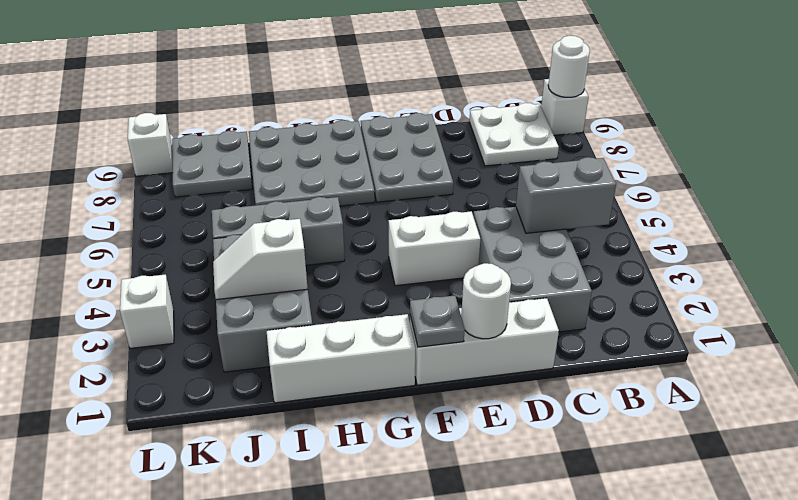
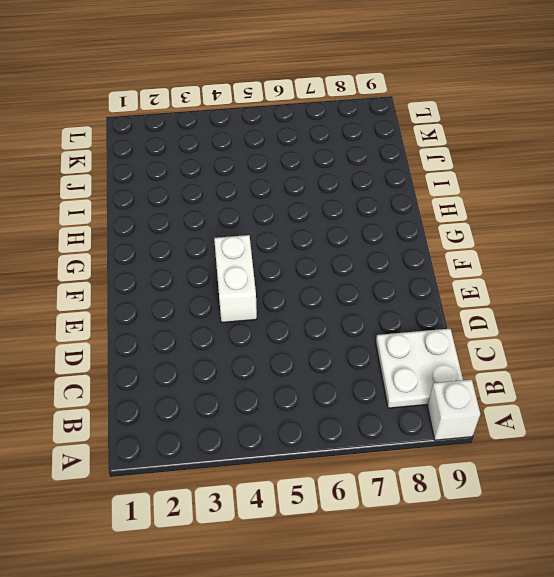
none -> grey 2x3 brick [473,207,592,332]
none -> white 1x3 brick [410,298,559,385]
none -> grey 2x3 plate [361,113,453,202]

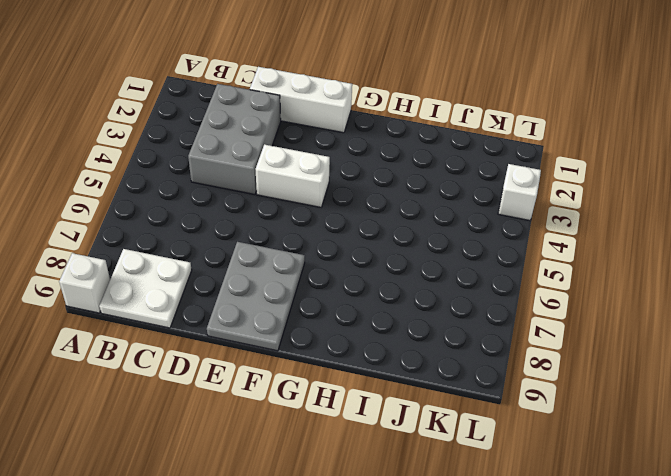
none -> white 1x3 brick [267,314,415,403]
none -> grey 3x3 plate [249,120,375,206]
none -> grey 1x3 brick [212,197,345,265]

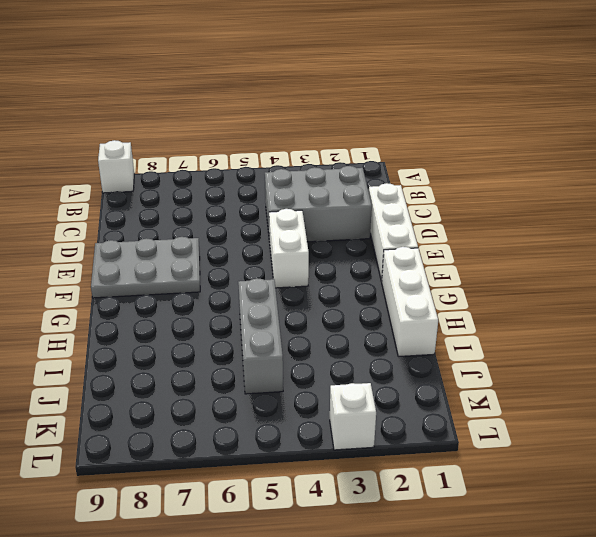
none -> white 2x2 plate [469,103,559,166]
none -> grey 3x3 plate [249,120,375,206]
none -> grey 2x3 brick [213,235,312,372]

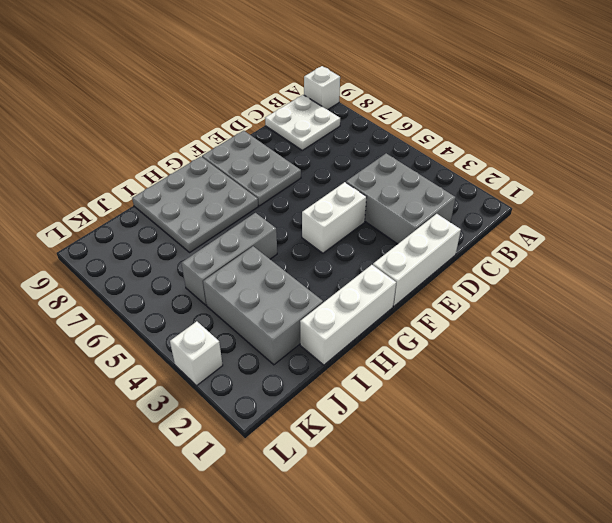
none -> grey 2x2 plate [172,131,252,197]
none -> white 1x1 brick [128,113,173,176]
none -> white 1x1 round brick [548,36,590,97]

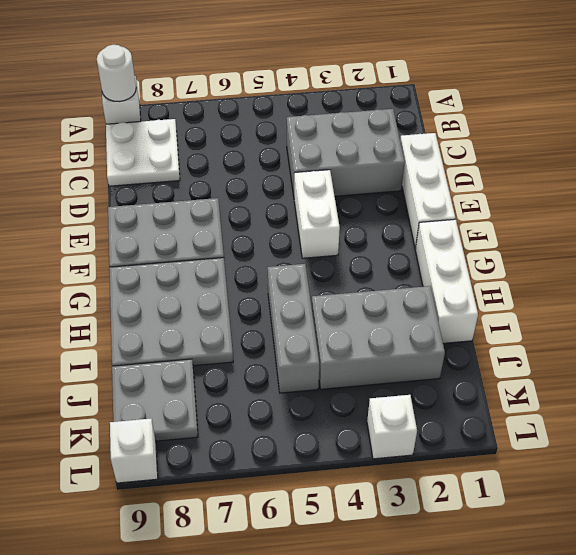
none -> grey 1x2 brick [516,157,616,233]
none -> white 1x1 round brick [461,263,511,339]
none -> grey 1x1 plate [410,295,465,347]

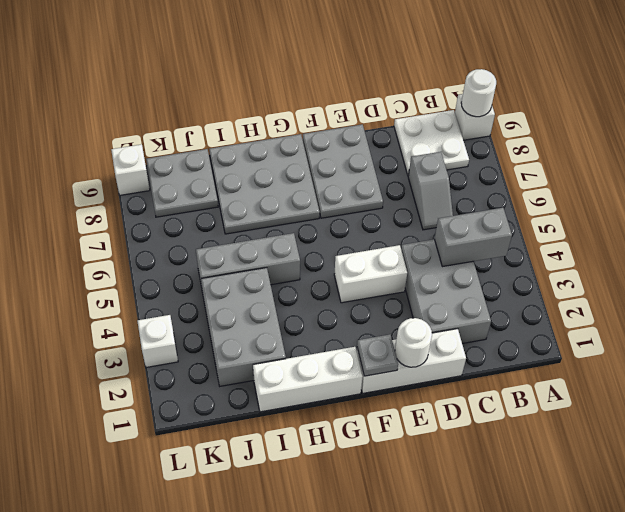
grey 1x2 slope [408,152,453,230] -> none
none -> white 1x2 slope [213,219,308,300]

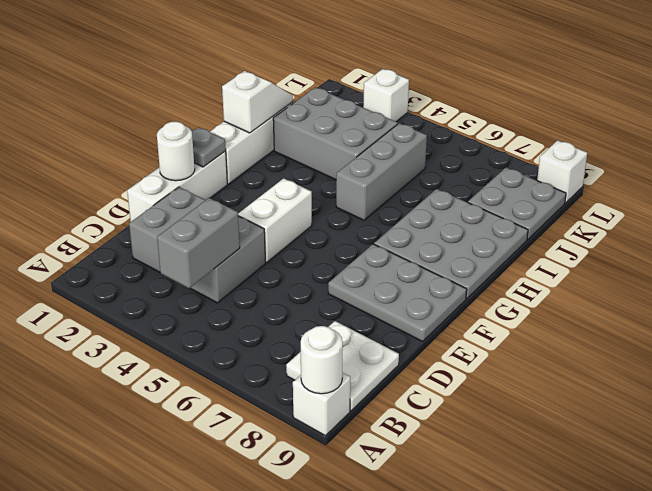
white 1x2 slope [222,71,293,133] -> white 1x2 slope moved to [213,219,308,300]

